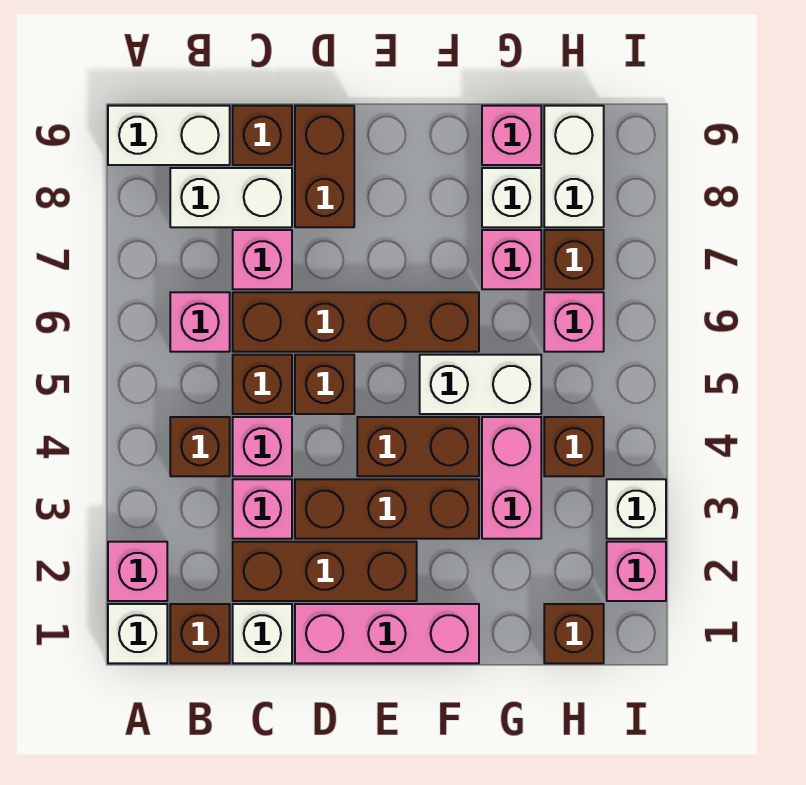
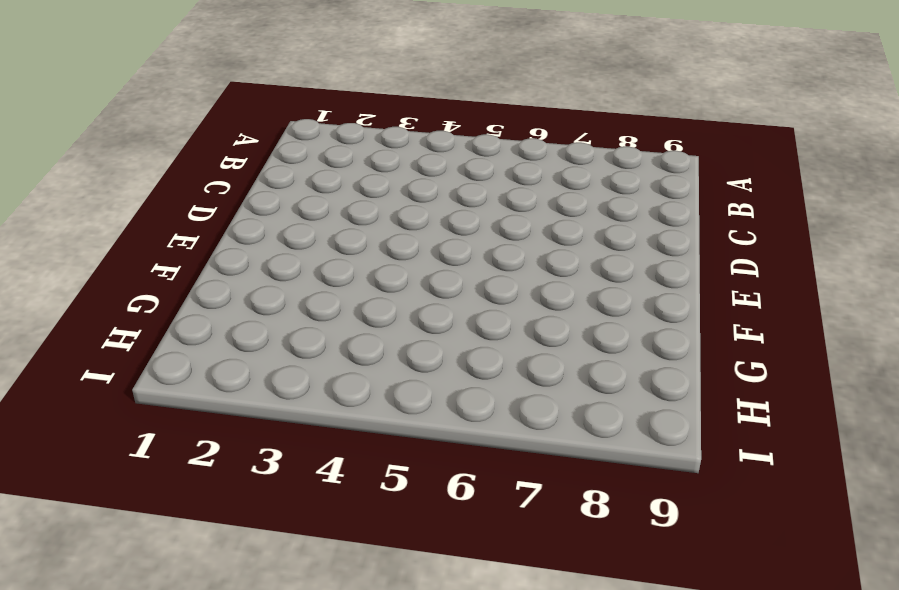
none -> white 1x1 brick [108,604,167,663]
none -> pink 1x1 brick [108,542,167,601]
none -> white 1x2 brick [108,106,230,165]
none -> brown 1x1 brick [170,604,230,663]

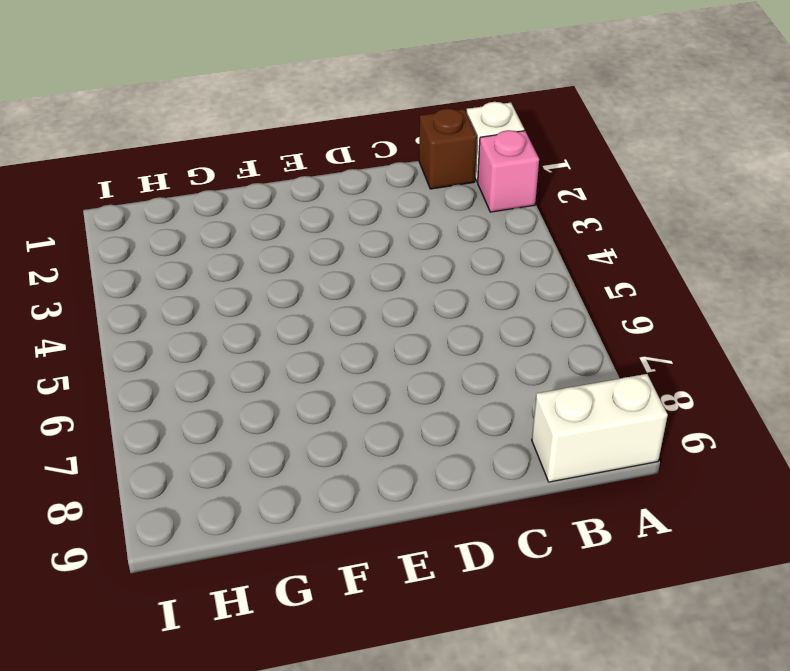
none -> brown 1x1 brick [170,417,230,476]
none -> pink 1x1 brick [170,292,230,352]
none -> white 1x2 brick [170,168,292,227]
none -> white 1x1 brick [233,604,292,663]

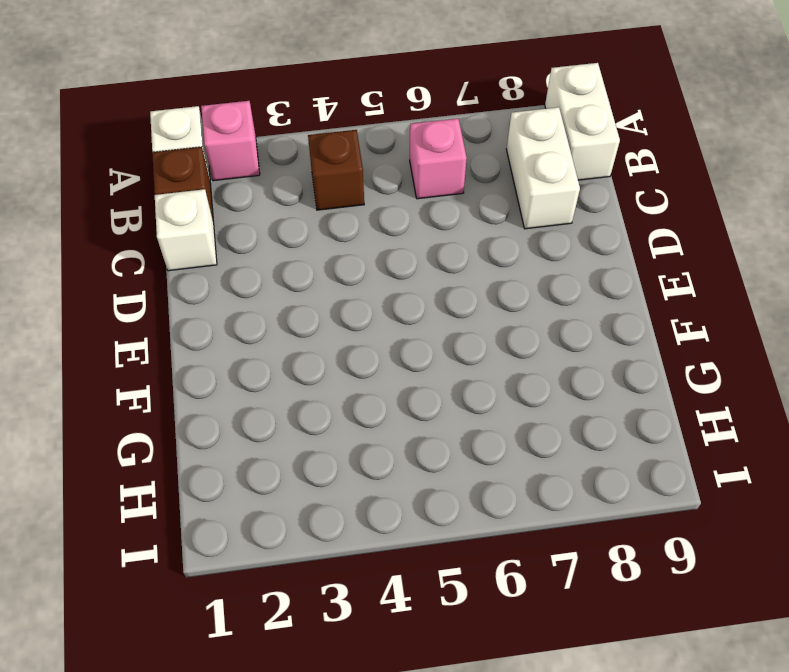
none -> brown 1x3 brick [233,542,417,601]
none -> pink 1x1 brick [233,479,292,539]
none -> pink 1x1 brick [233,417,292,476]
none -> brown 1x1 brick [233,355,292,414]

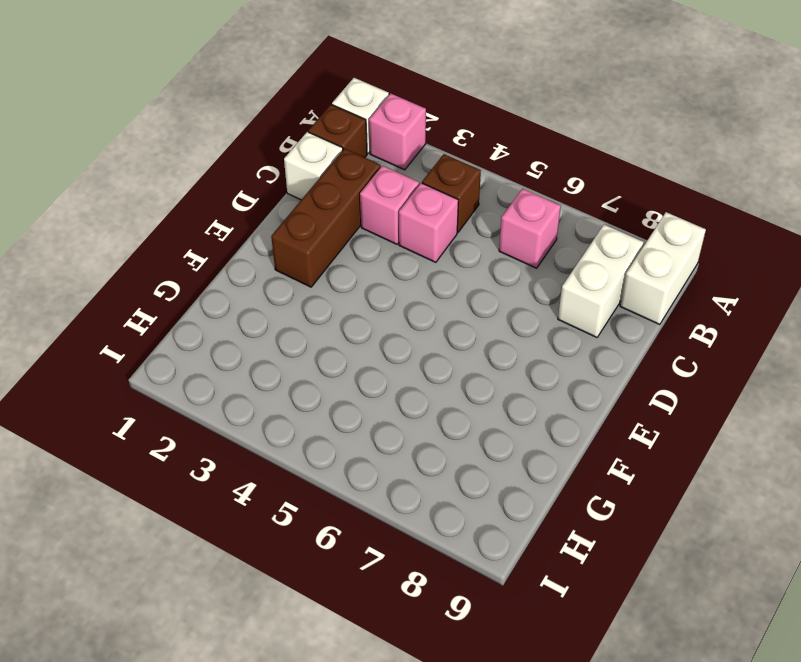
none -> brown 1x1 brick [233,355,292,414]
none -> brown 1x4 brick [233,292,479,352]
none -> pink 1x1 brick [233,230,292,289]
none -> brown 1x1 brick [233,106,292,165]

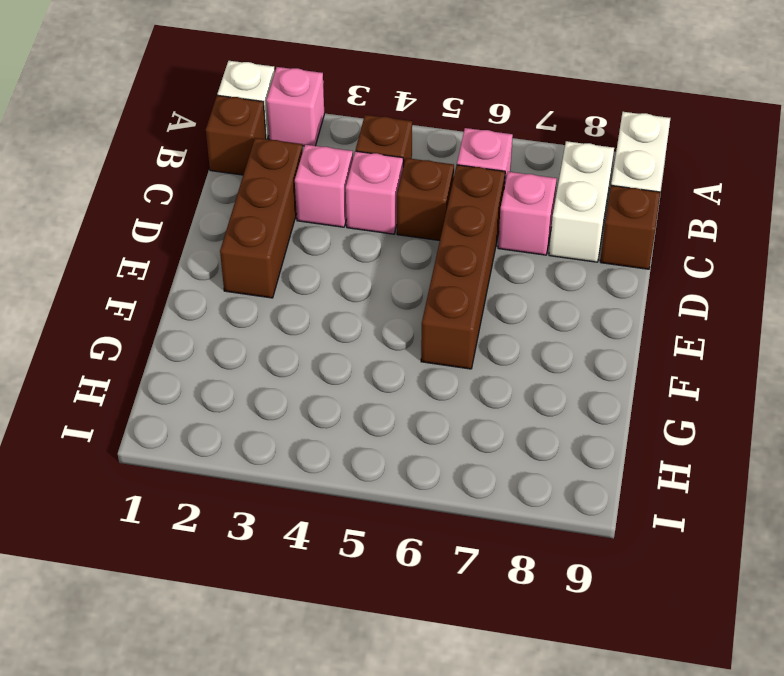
none -> white 1x1 brick [233,604,292,663]
none -> pink 1x3 brick [295,604,479,663]
none -> brown 1x3 brick [295,479,479,539]
none -> brown 1x1 brick [295,355,354,414]

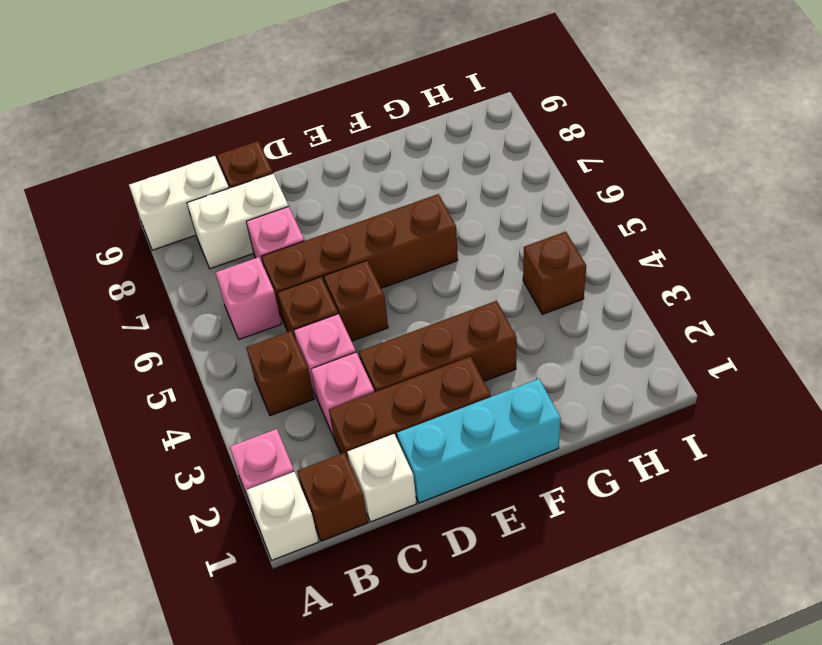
cyan 1x3 brick [397,379,561,503] -> pink 1x3 brick [295,604,479,663]
none -> brown 1x2 brick [295,106,354,227]
none -> brown 1x2 brick [357,417,479,476]
none -> white 1x2 brick [420,355,541,414]
none -> pink 1x2 brick [482,417,541,539]

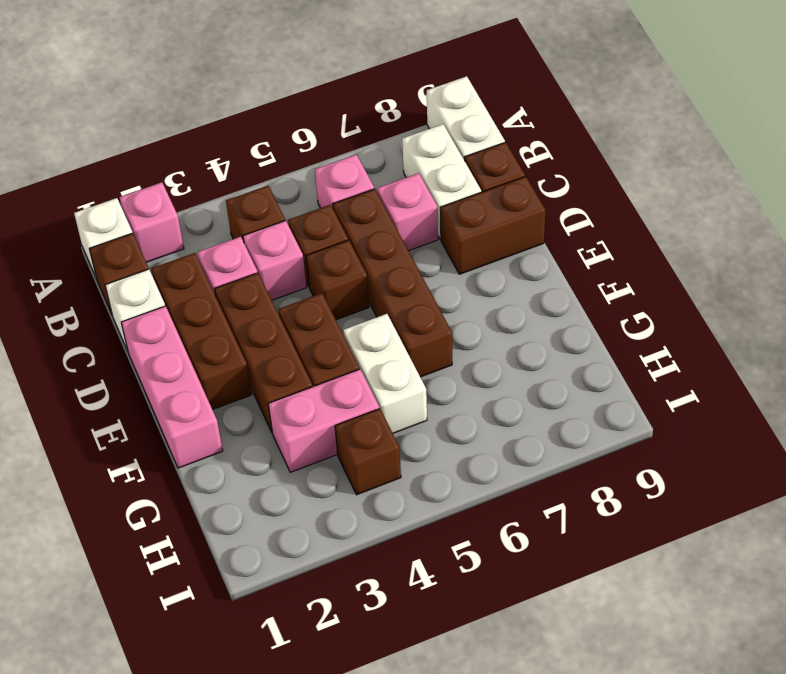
none -> pink 1x1 brick [482,230,541,289]
none -> white 1x1 brick [482,168,541,227]
none -> pink 1x1 brick [482,106,541,165]
none -> brown 1x1 brick [544,604,604,663]

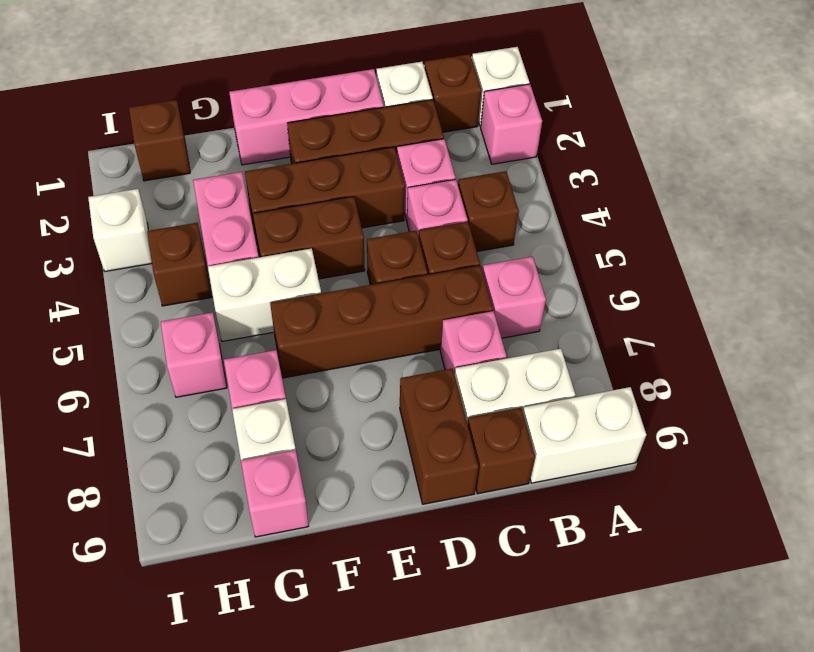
none -> brown 1x1 brick [544,230,604,289]
none -> white 1x2 brick [544,106,604,227]
none -> pink 1x1 brick [607,542,666,601]

